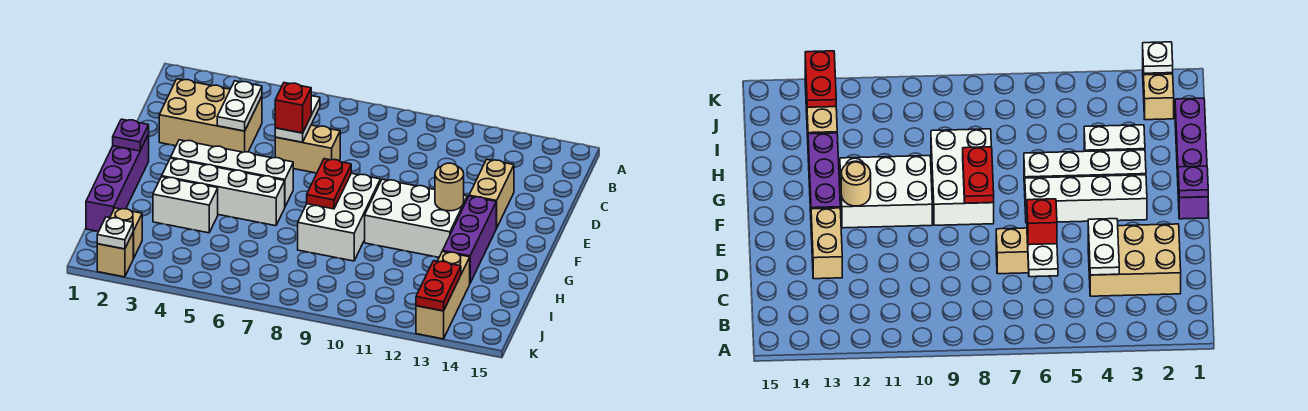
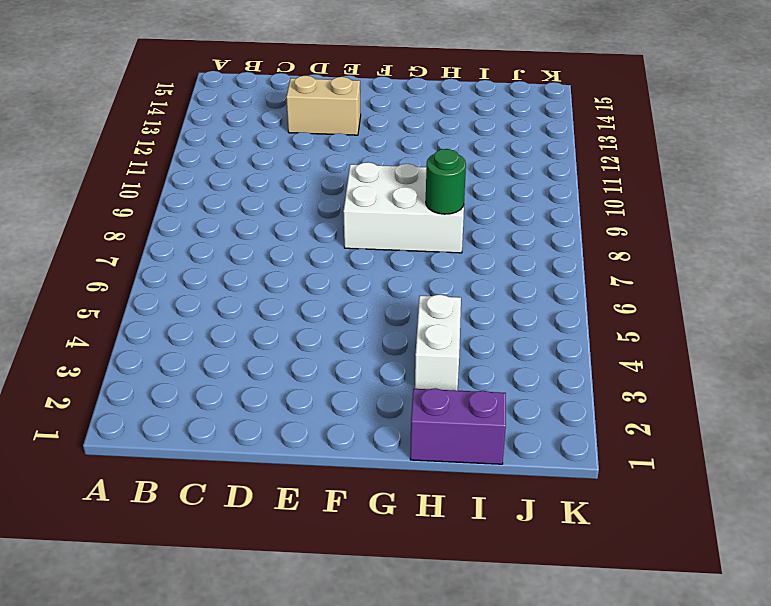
purple 1x2 brick [410,388,506,464] -> purple 1x4 brick [86,134,149,232]
green 1x1 round brick [426,149,466,214] -> none
none -> tan 2x3 brick [159,79,262,152]
none -> tan 1x2 brick [275,125,340,173]
none -> white 1x4 brick [171,140,293,206]

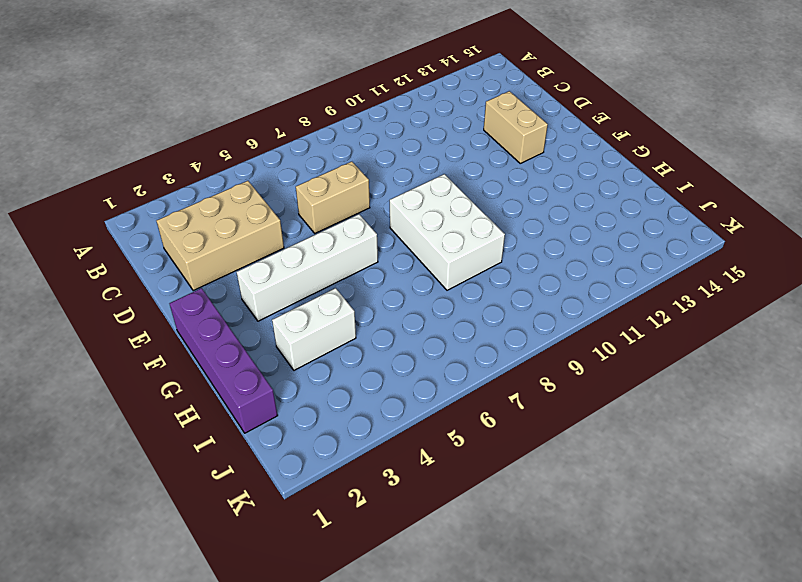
none -> white 2x3 brick [365,179,467,257]
none -> purple 1x3 brick [443,196,496,283]
none -> white 1x4 brick [162,158,285,226]

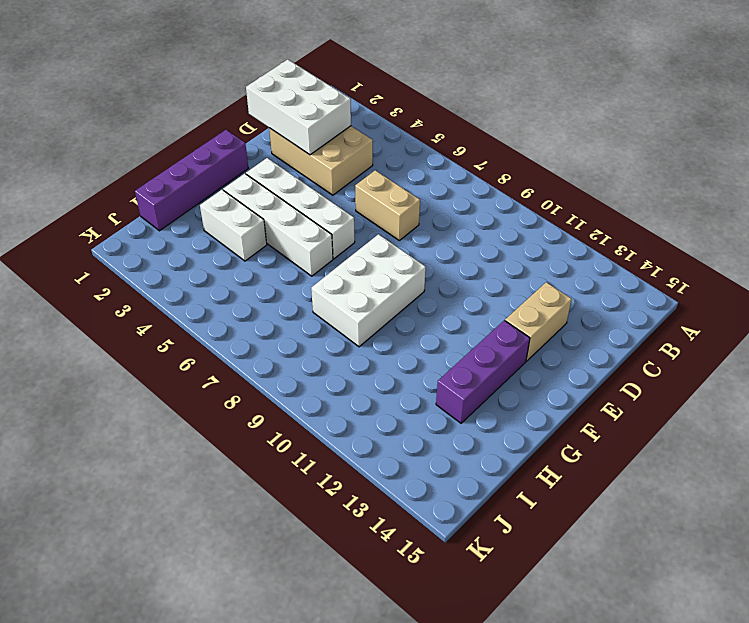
white 2x3 brick [246,59,351,155] -> white 2x3 brick moved to [365,179,467,257]
none -> tan 1x3 brick [416,251,470,339]
none -> tan 1x1 brick [110,208,142,258]
none -> tan 1x1 brick [97,233,133,277]

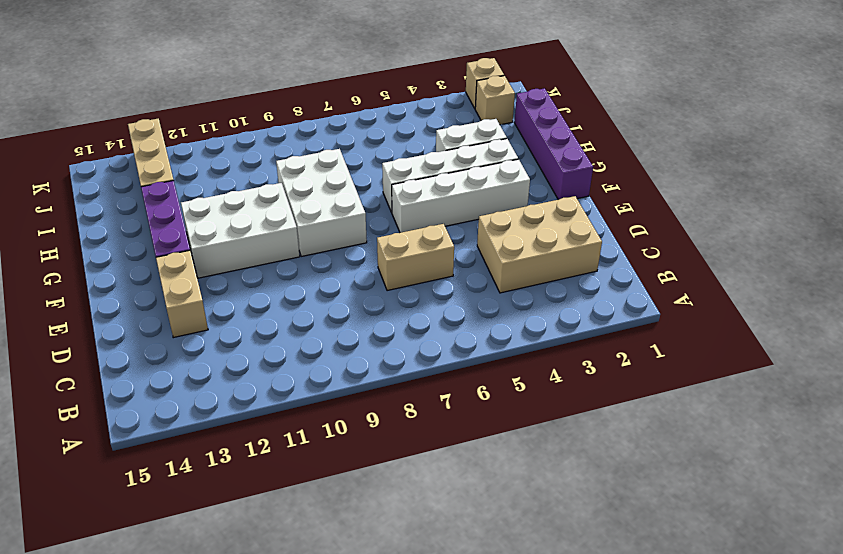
none -> white 1x2 plate [217,81,262,131]
none -> white 1x2 plate [275,96,320,142]
none -> purple 1x1 plate [113,119,149,151]

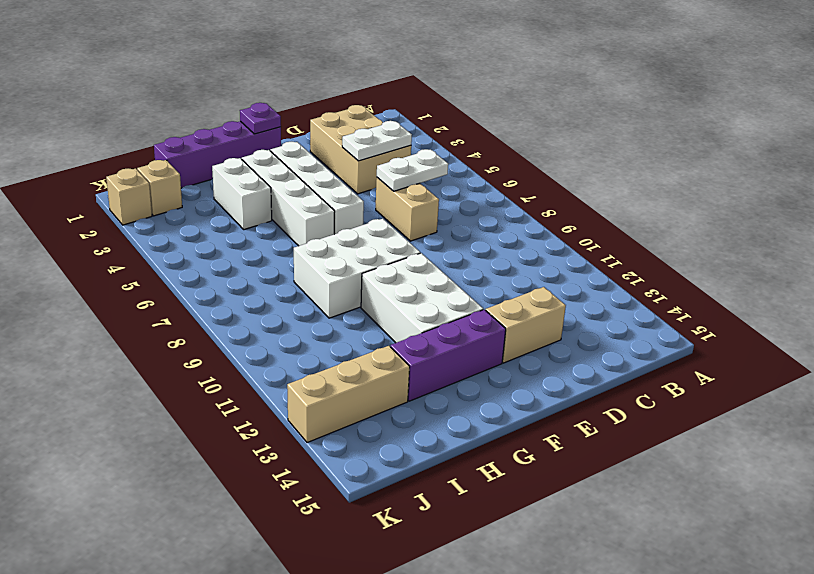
none -> red 1x2 plate [307,159,351,209]
none -> tan 1x1 round brick [435,163,464,211]
none -> red 1x2 plate [416,261,461,311]

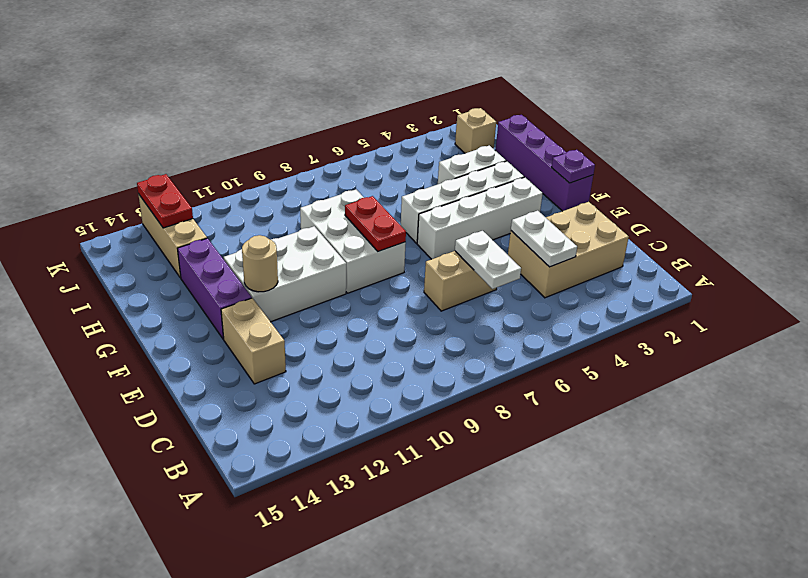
none -> tan 1x1 brick [97,233,133,277]
none -> white 1x1 plate [97,217,133,249]
none -> red 1x1 brick [275,83,311,133]

